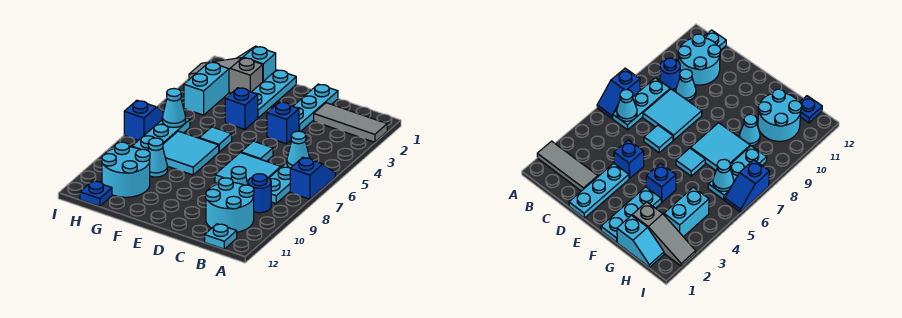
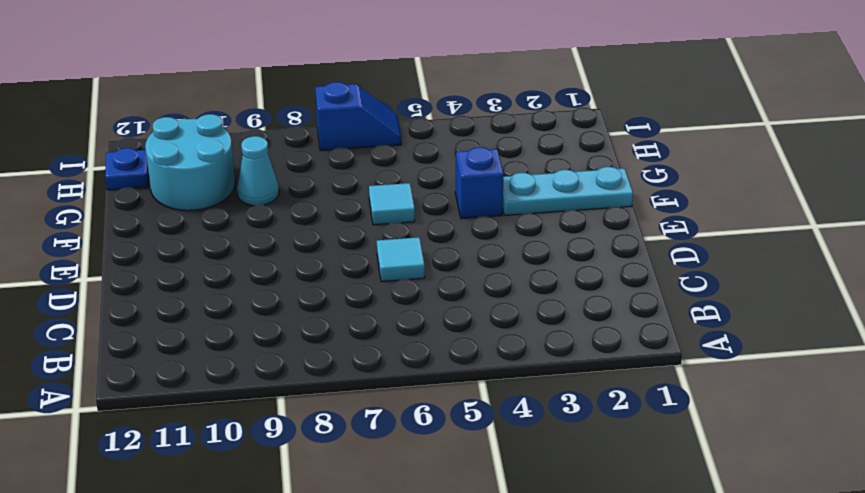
none -> grey 1x3 tile [314,103,387,142]
none -> blue 1x2 slope [290,157,335,199]
none -> cyan 1x3 plate [269,163,290,203]

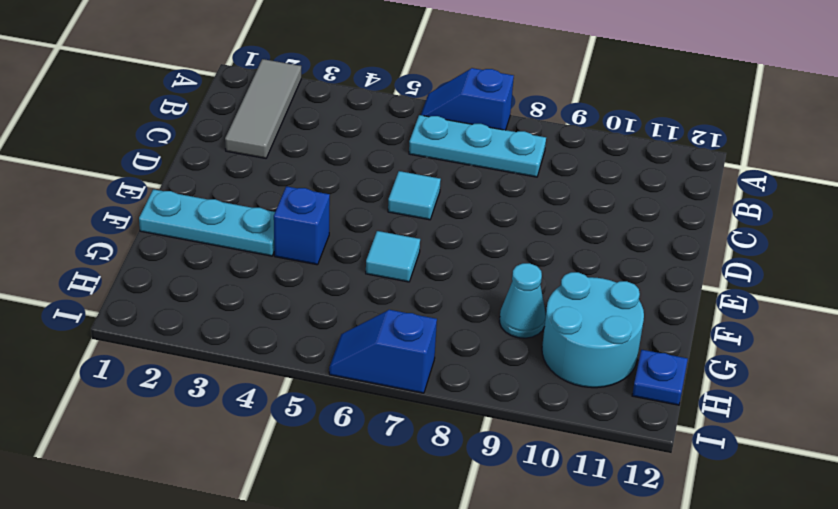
none -> blue 1x1 round brick [248,174,271,213]
none -> cyan 2x2 round brick [206,178,254,232]
none -> cyan 1x1 plate [205,224,237,249]

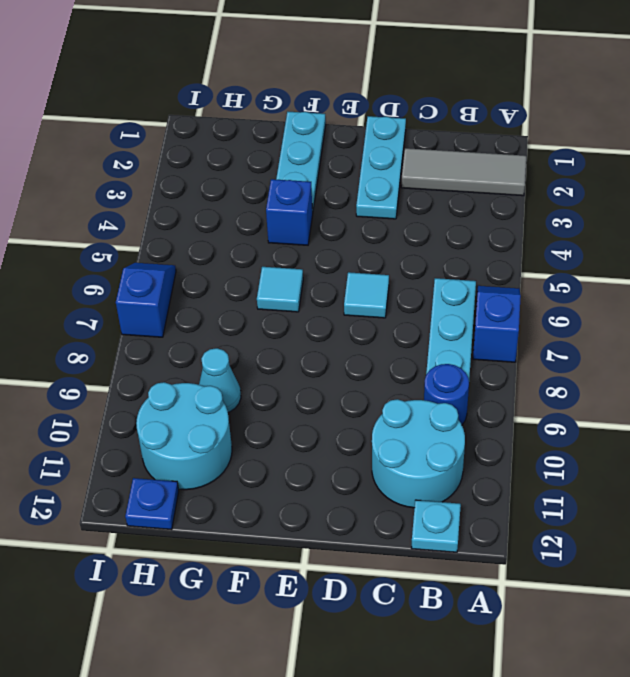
none -> cyan 2x2 tile [215,153,281,184]
none -> cyan 1x1 cone [231,167,248,185]
none -> blue 1x1 brick [267,102,299,144]

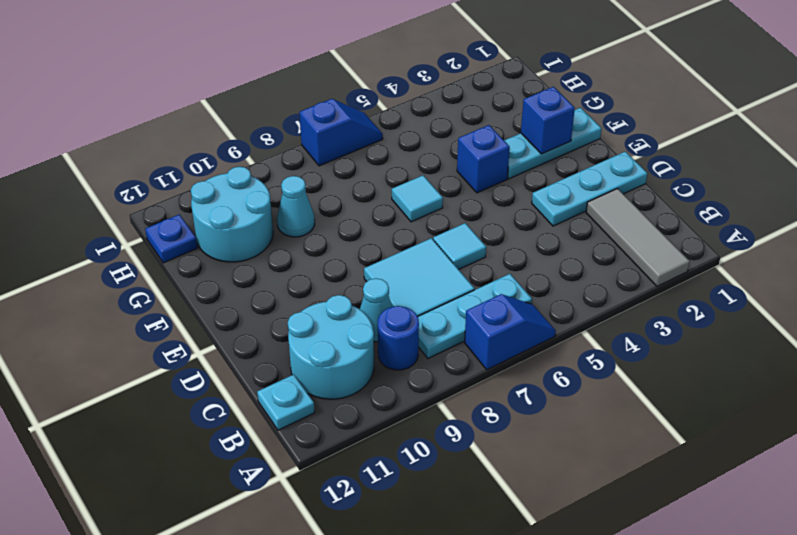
blue 1x1 brick [521,87,575,154] -> blue 1x1 brick moved to [267,102,299,144]
none -> cyan 2x2 tile [163,131,219,175]
none -> cyan 1x2 slope [238,46,276,81]
none -> grey 1x3 slope [189,58,263,93]

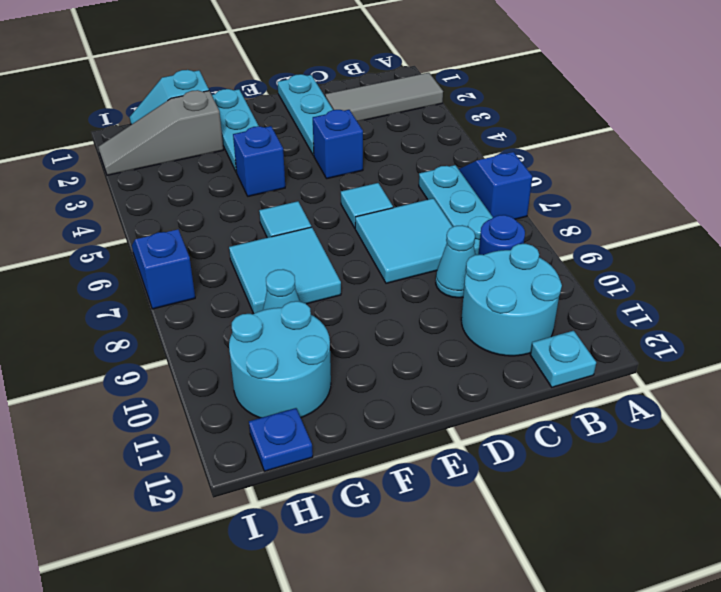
none -> cyan 1x2 brick [184,62,229,115]
none -> cyan 1x3 plate [132,118,190,150]
none -> cyan 1x1 cone [287,131,310,168]

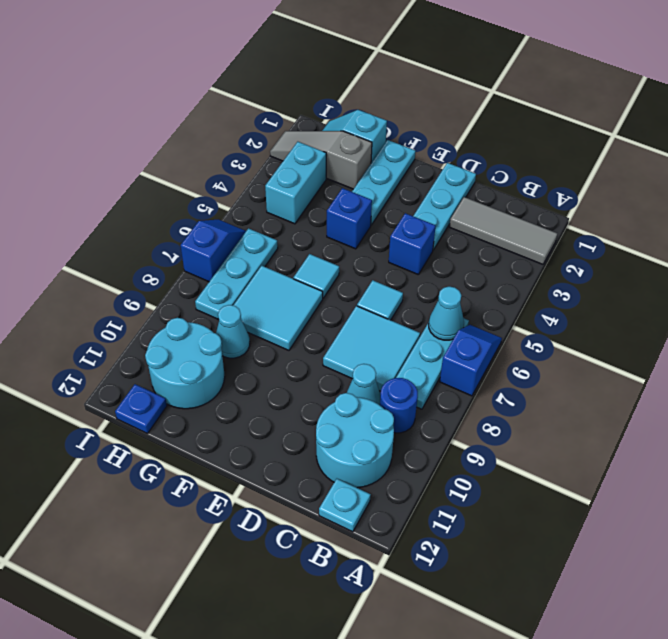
none -> cyan 1x1 cone [162,88,186,127]

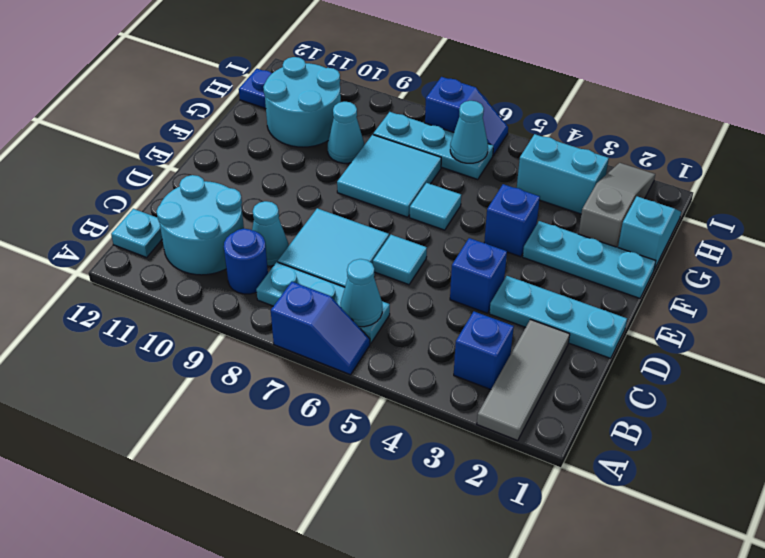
blue 1x1 brick [454,312,514,390] -> none

